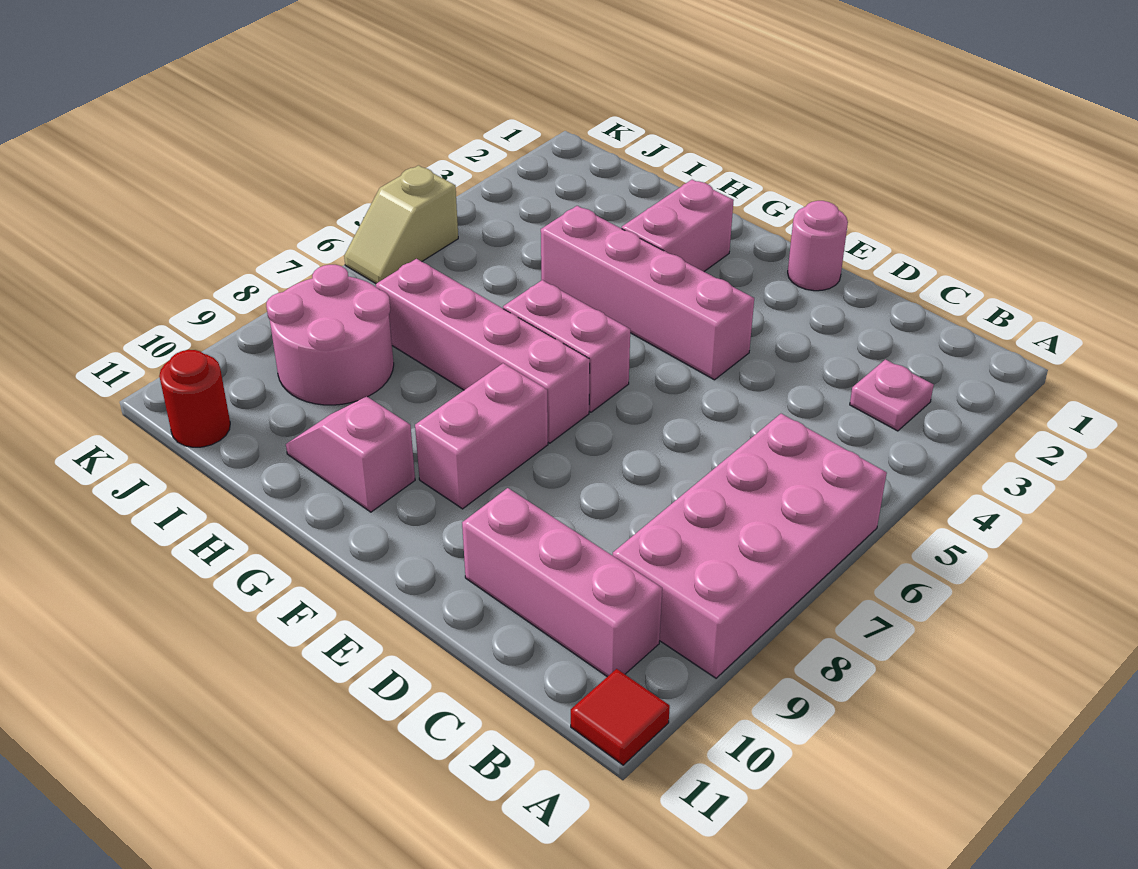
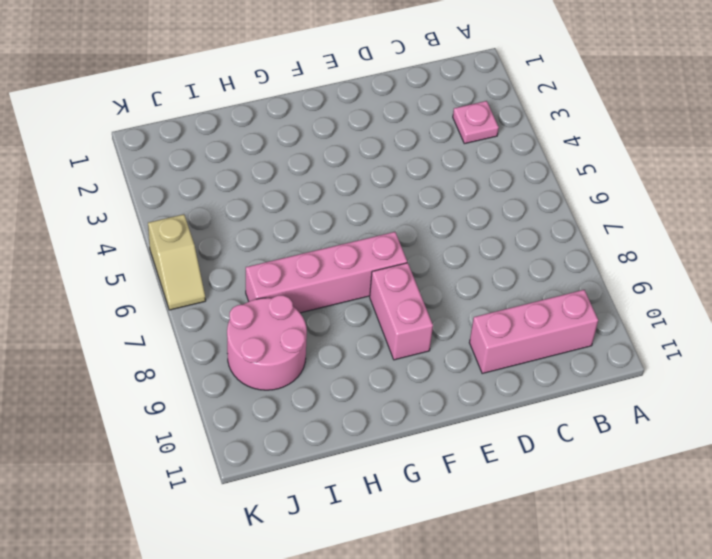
none -> pink 2x4 brick [613,414,887,678]
none -> red 1x1 tile [571,669,670,765]
none -> pink 1x1 round brick [788,201,848,291]

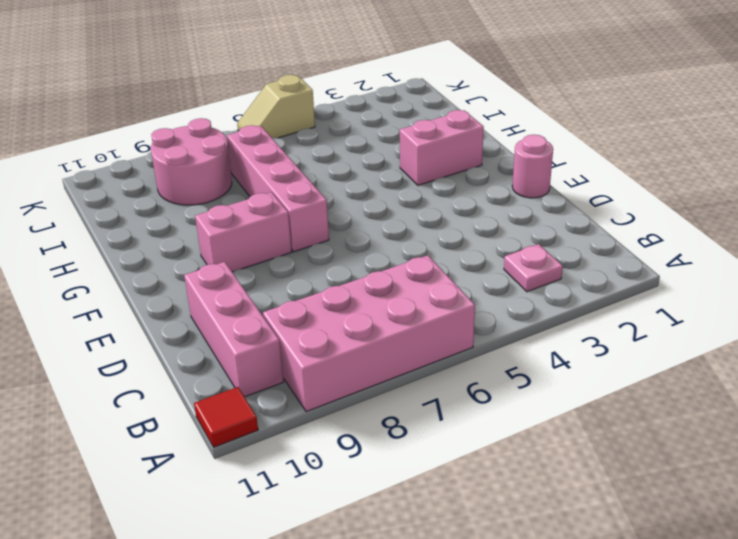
none -> pink 1x4 brick [541,206,754,380]
none -> pink 1x2 brick [503,280,630,412]
none -> pink 1x2 slope [286,397,415,512]

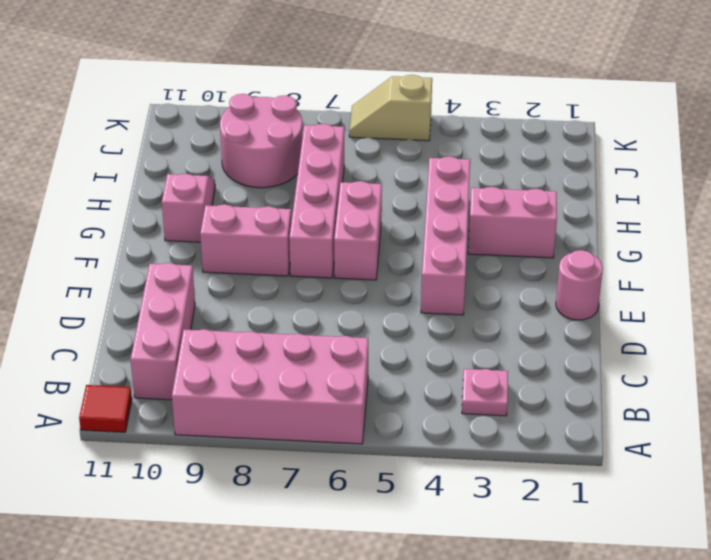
none -> red 1x1 round brick [159,350,230,447]

